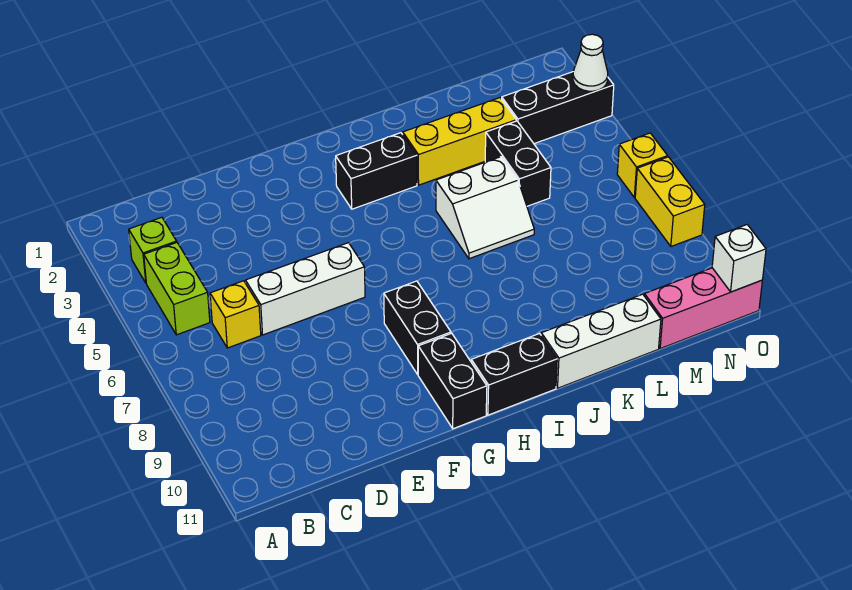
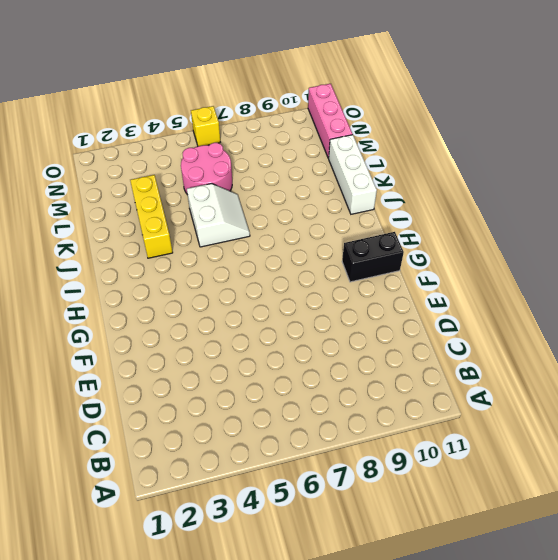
pink 2x2 round brick [181,143,232,194] -> black 1x2 brick [485,121,551,206]
none -> lime 1x1 brick [129,217,177,283]
none -> lime 1x2 brick [144,243,210,335]
none -> yellow 1x1 brick [210,281,261,348]

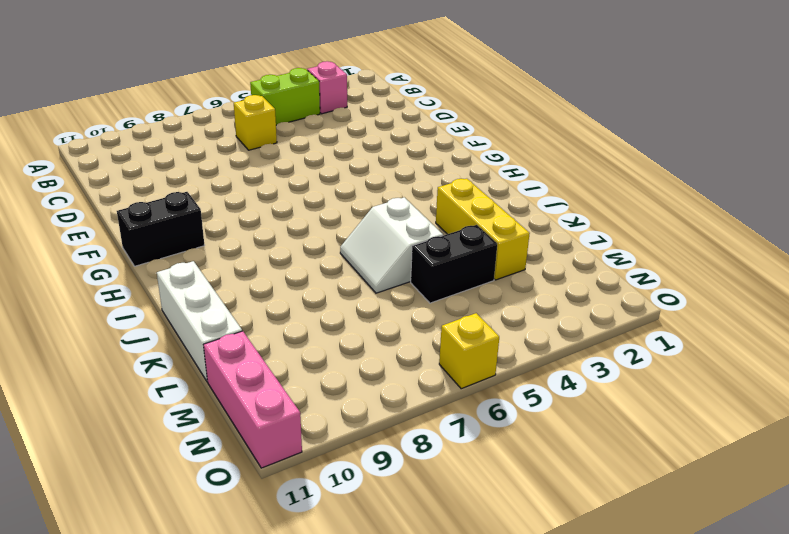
pink 1x1 brick [307,61,347,114] -> lime 1x1 brick [129,217,177,283]
none -> white 1x3 brick [246,243,365,335]
none -> black 1x2 brick [384,281,451,374]
none -> black 1x2 brick [336,133,417,209]

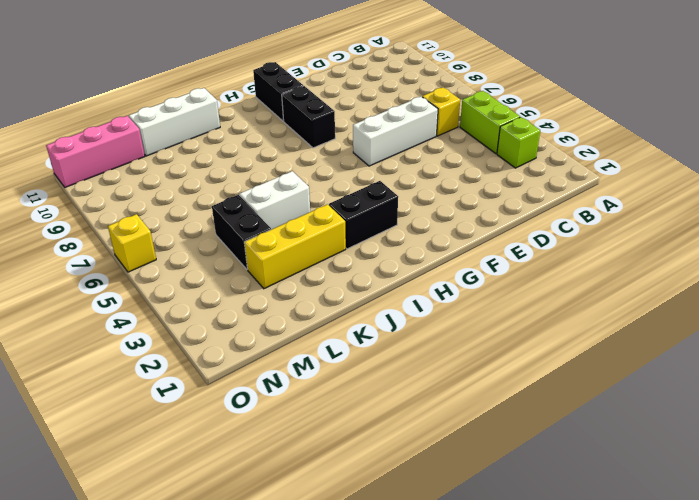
none -> black 1x2 brick [471,334,557,415]
none -> black 1x3 brick [502,72,614,144]
none -> yellow 1x2 brick [635,157,705,246]

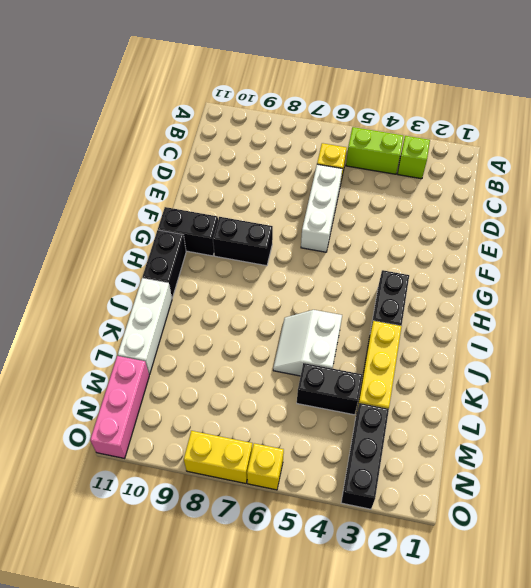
none -> white 1x1 cone [573,34,608,91]
none -> white 1x1 brick [712,225,766,292]

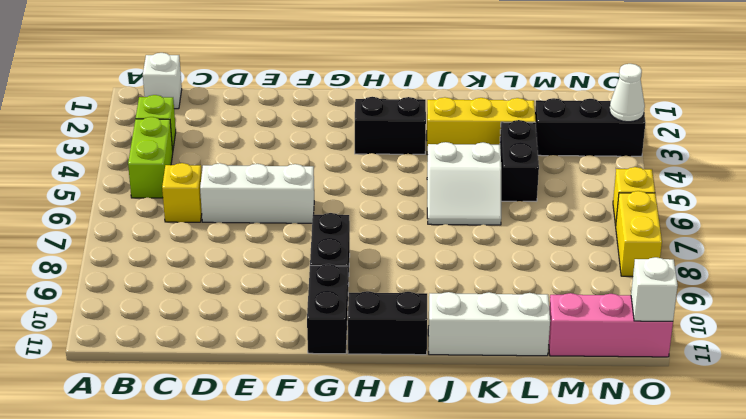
white 1x1 brick [143,53,182,109] -> none

